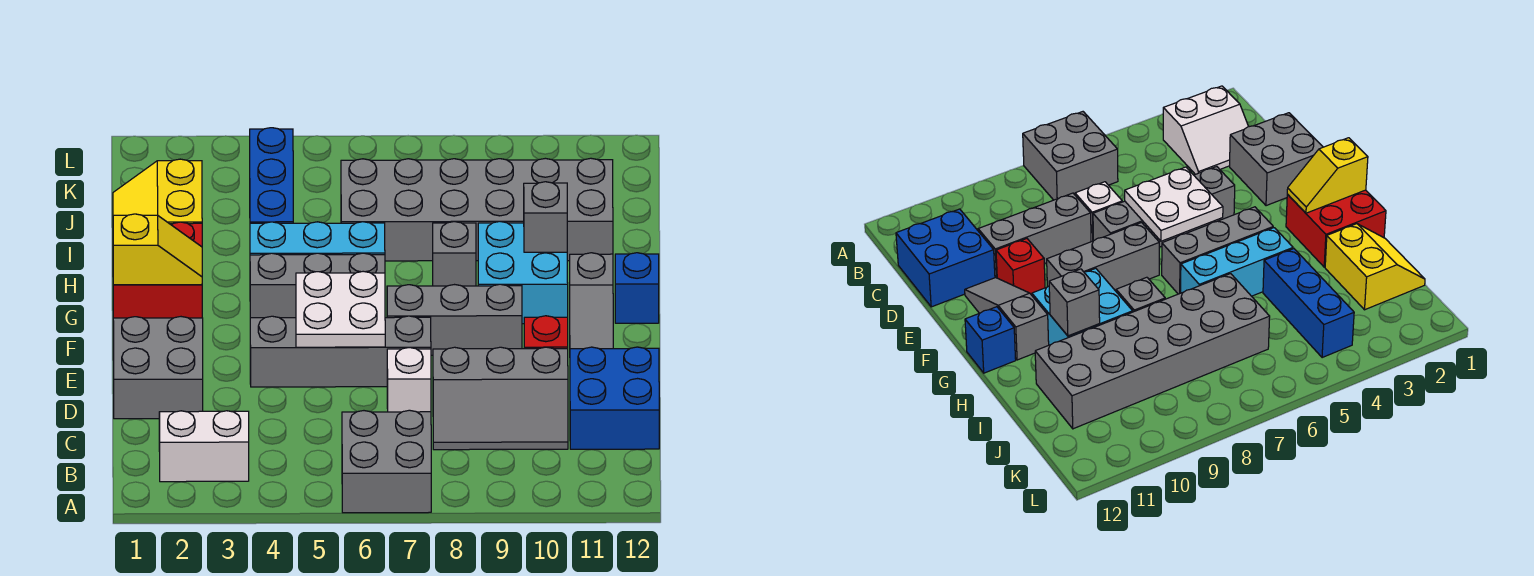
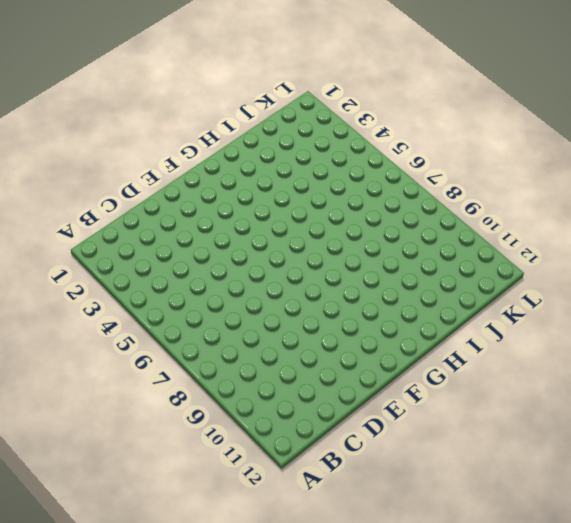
none -> grey 2x2 brick [342,410,431,513]
none -> white 2x2 slope [159,411,249,482]
none -> grey 2x3 slope [433,347,568,450]

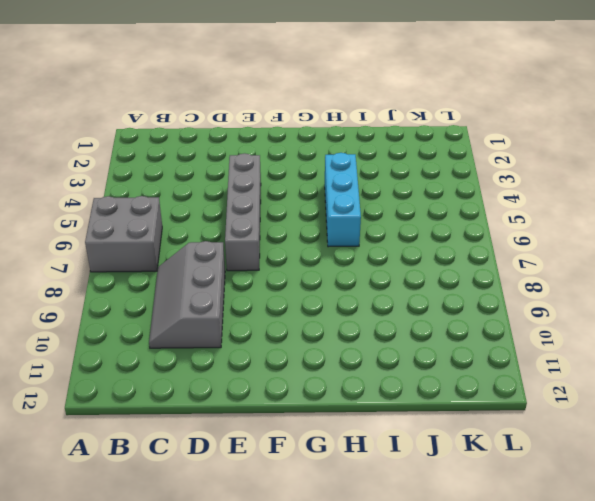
none -> white 2x2 slope [159,411,249,482]
none -> blue 2x2 brick [570,347,659,449]
none -> grey 2x2 brick [113,317,203,419]

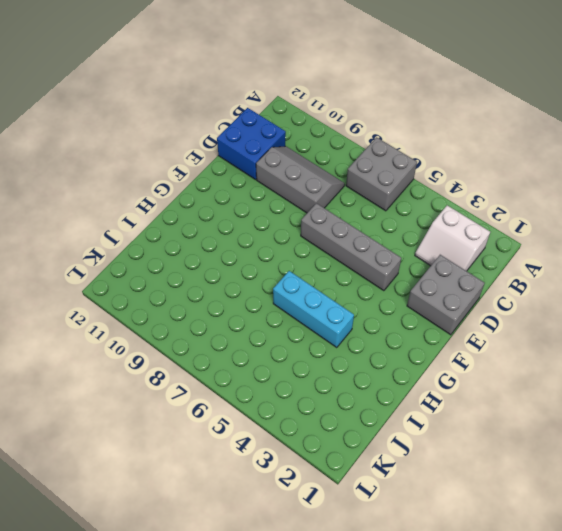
none -> white 1x1 brick [387,347,431,412]
none -> red 1x1 brick [524,316,568,349]
none -> grey 1x3 slope [570,253,613,349]

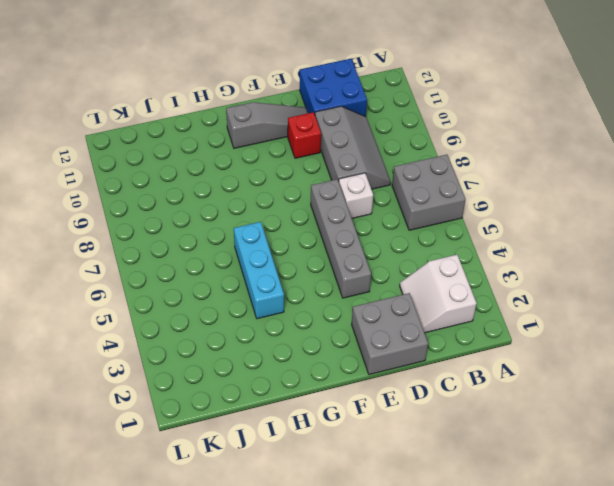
none -> grey 1x3 brick [387,284,522,355]
none -> red 2x2 brick [113,222,202,318]
none -> grey 1x3 brick [250,253,385,318]

